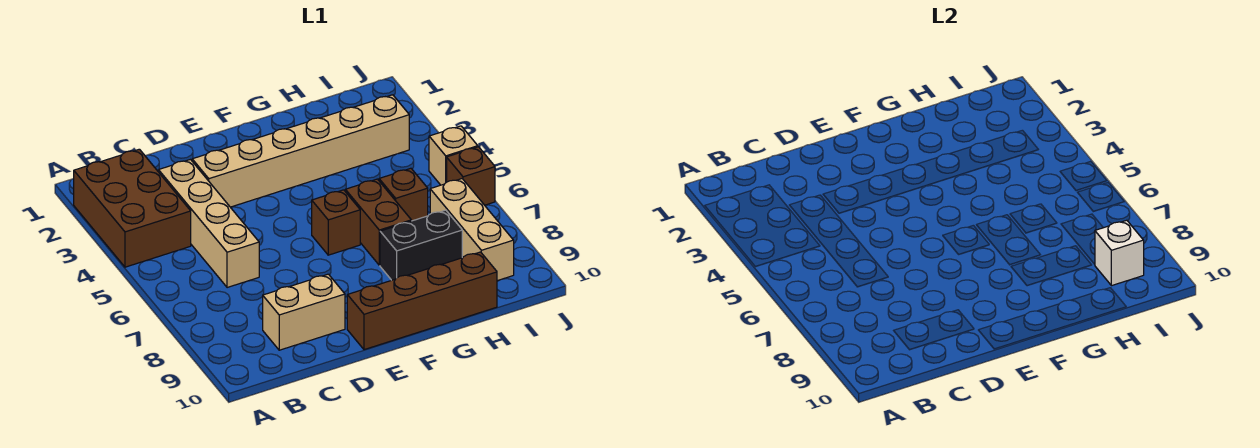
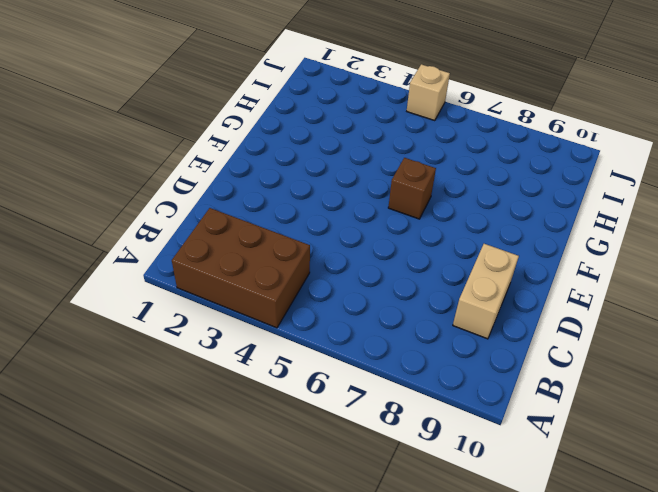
none -> tan 1x4 brick [159,160,259,288]
none -> tan 1x6 brick [192,95,409,207]
none -> brown 1x4 brick [347,252,497,350]

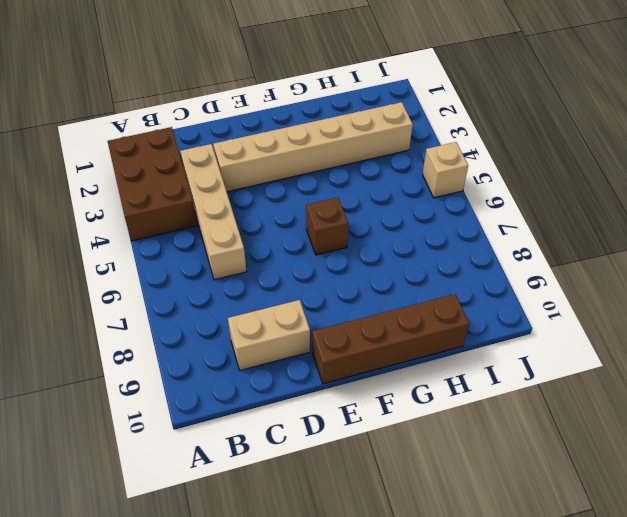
none -> brown 1x2 brick [345,179,411,265]
none -> black 1x2 brick [380,210,462,280]
none -> brown 1x1 brick [379,168,428,221]

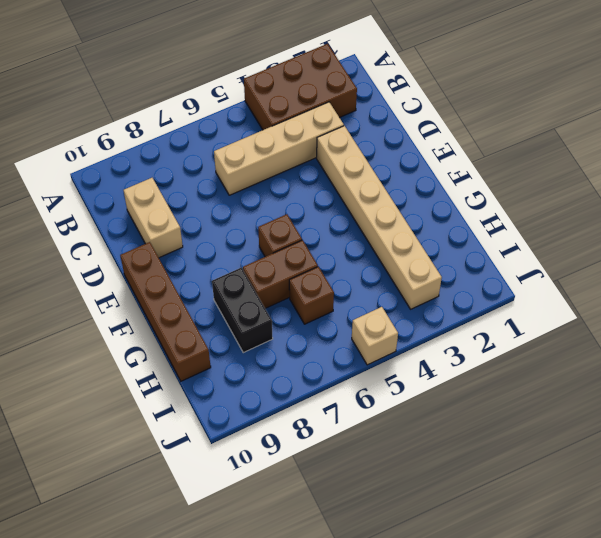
none -> tan 1x3 brick [430,179,514,281]
none -> brown 1x1 brick [447,147,495,205]
none -> white 1x1 brick [1095,220,1144,286]

